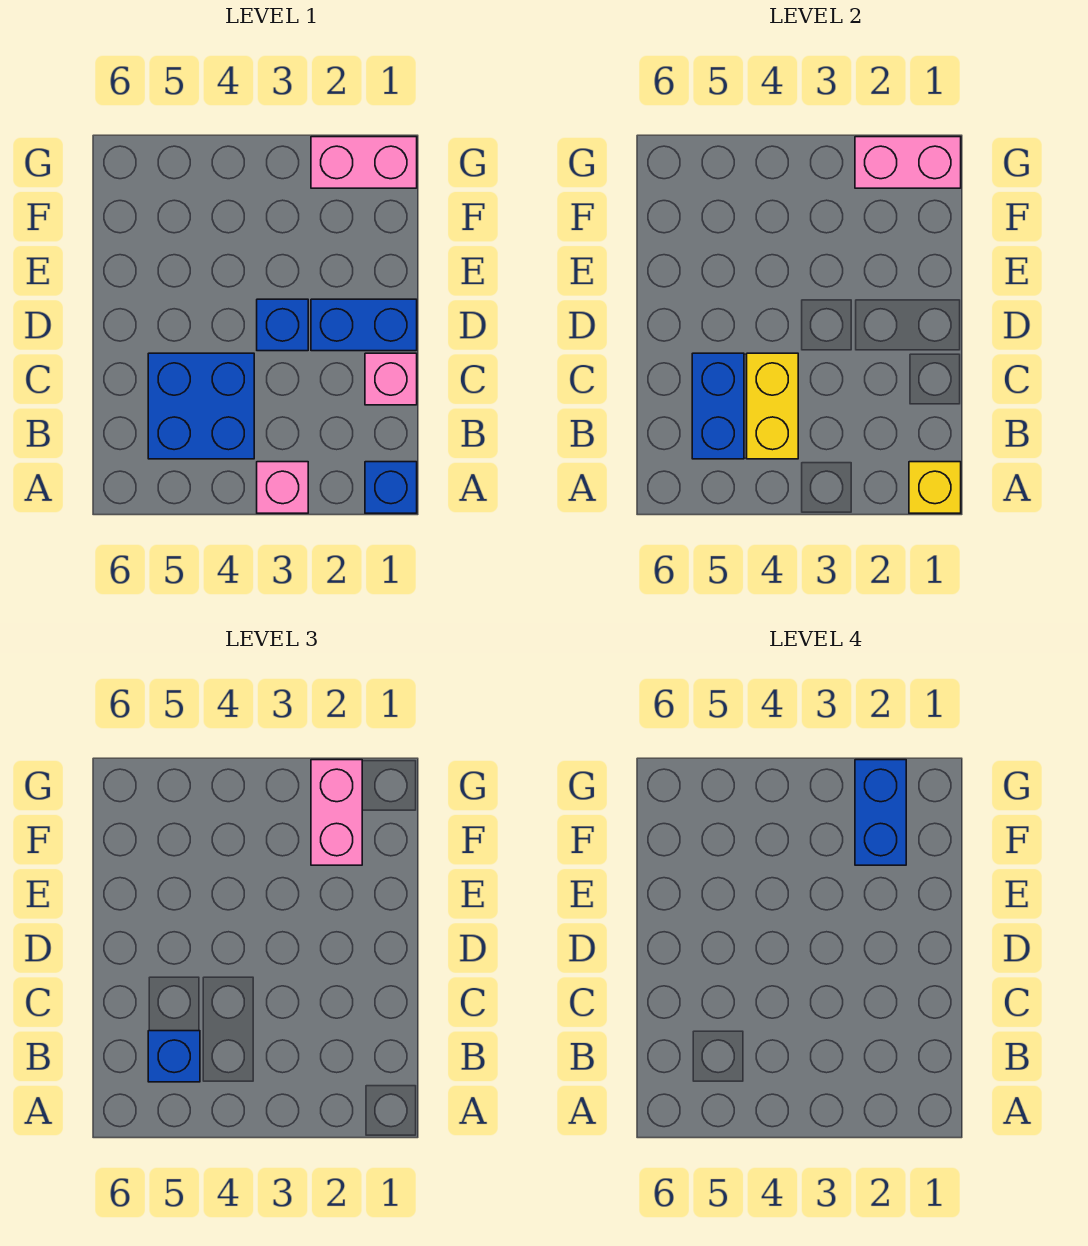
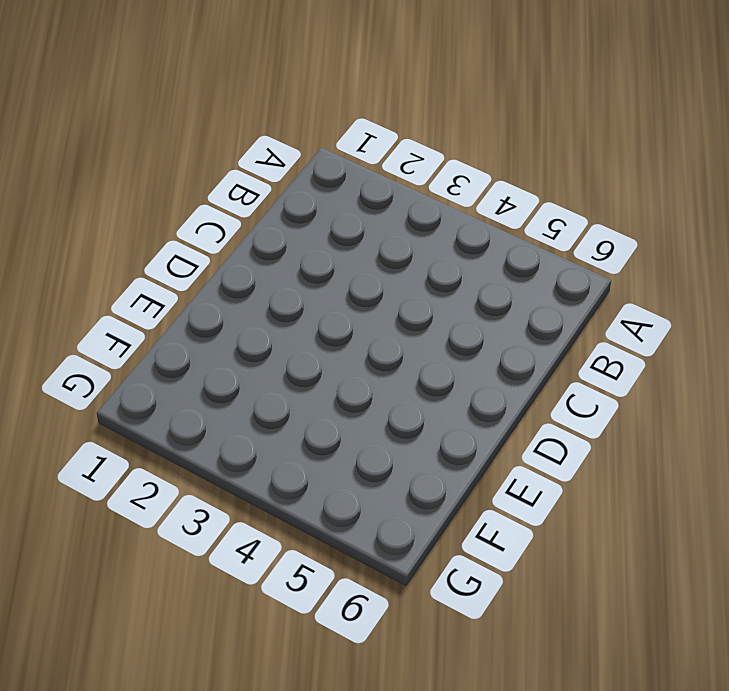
none -> blue 1x1 brick [365,462,417,513]
none -> pink 1x1 brick [257,462,308,513]
none -> blue 2x2 brick [148,353,254,459]

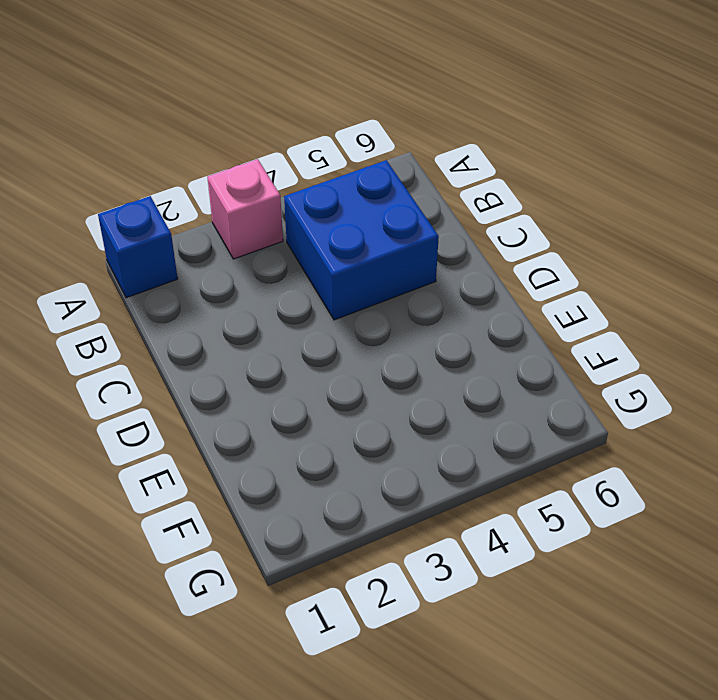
none -> pink 1x1 brick [365,353,417,405]
none -> blue 1x2 brick [311,299,417,351]
none -> blue 1x1 brick [257,299,308,351]

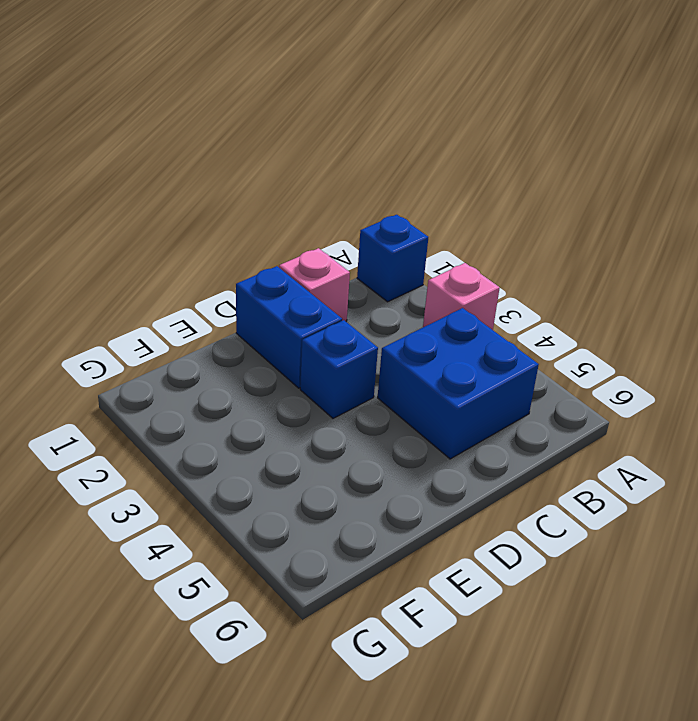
none -> pink 1x2 brick [311,137,417,188]
none -> yellow 1x1 brick [909,462,961,513]
none -> yellow 1x2 brick [747,353,798,459]

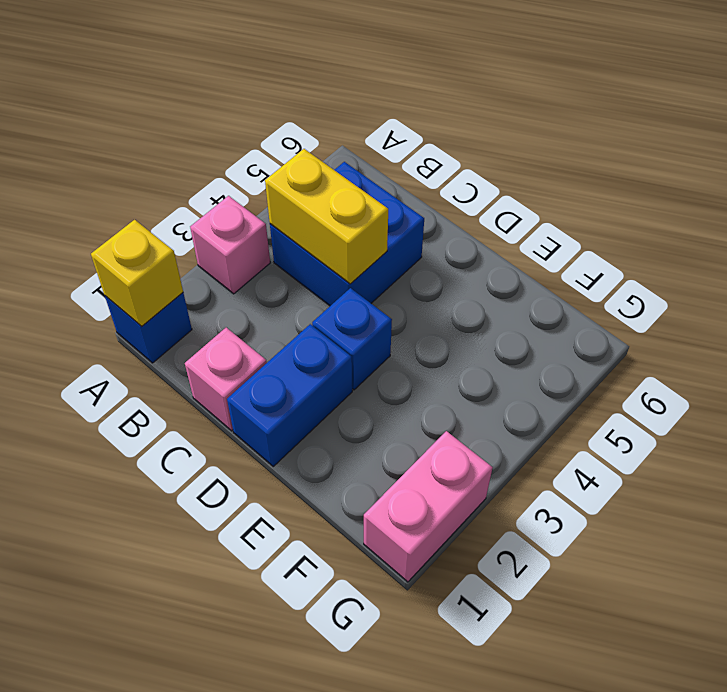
none -> blue 1x2 brick [692,353,744,459]
none -> pink 1x2 brick [855,137,961,188]
none -> blue 1x1 brick [148,1031,200,1082]

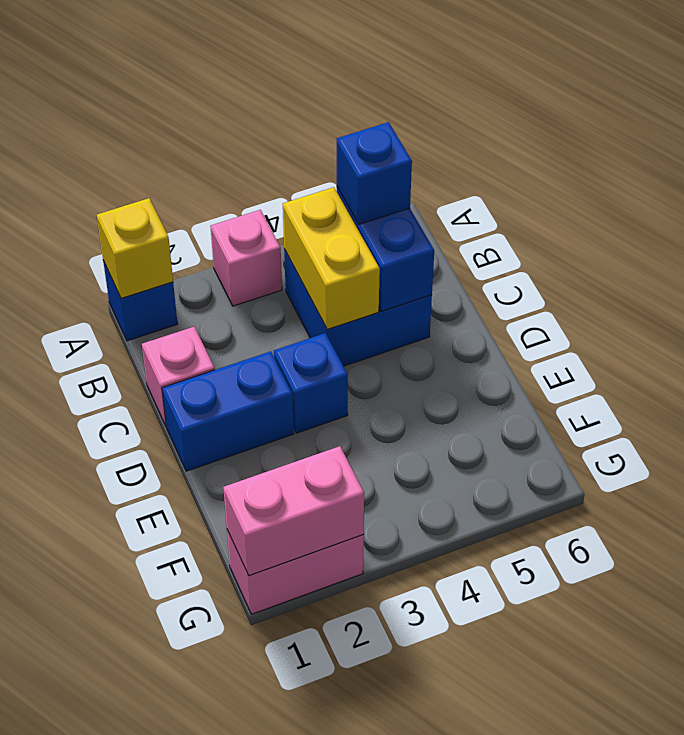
none -> pink 1x2 brick [311,760,362,865]
none -> blue 1x2 brick [855,760,906,865]

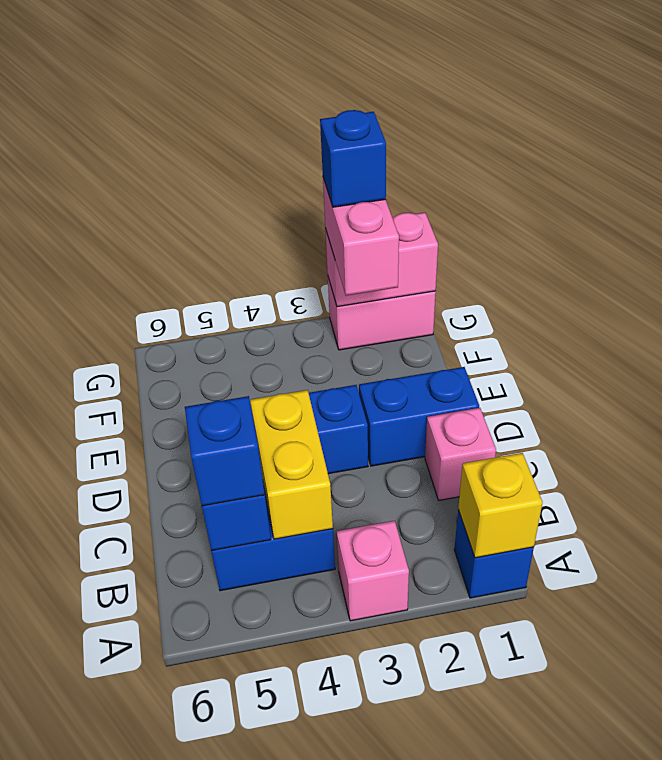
blue 1x1 brick [320,110,386,207] -> blue 1x2 brick [855,760,906,865]

